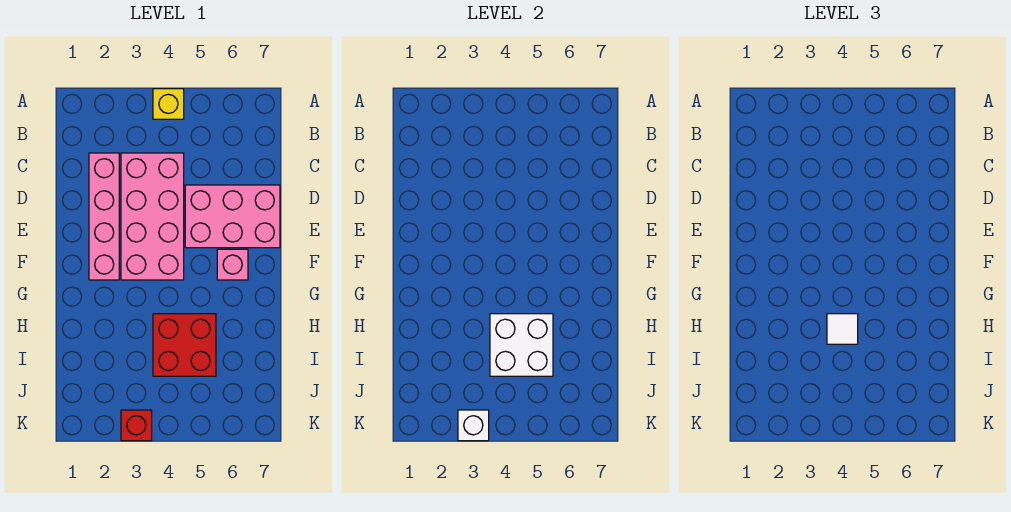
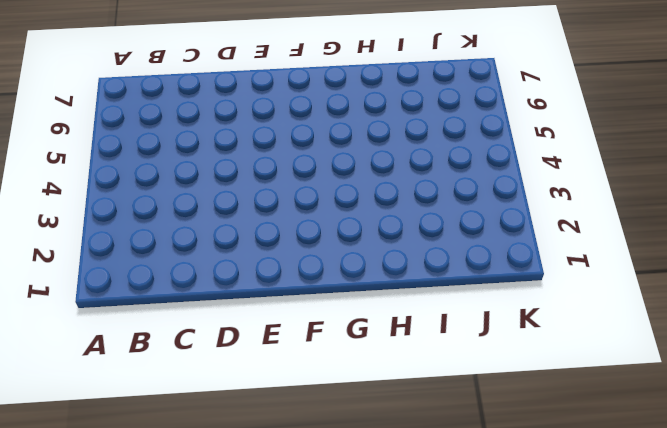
none -> yellow 1x1 brick [153,89,184,119]
none -> pink 1x4 brick [89,153,119,280]

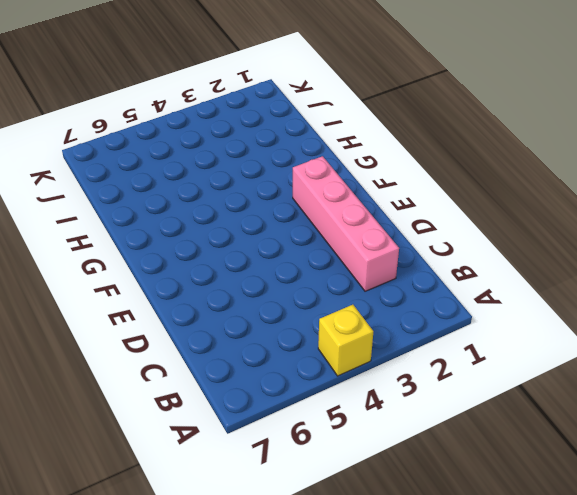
none -> pink 2x4 brick [121,153,184,280]
none -> pink 2x3 brick [185,185,280,248]

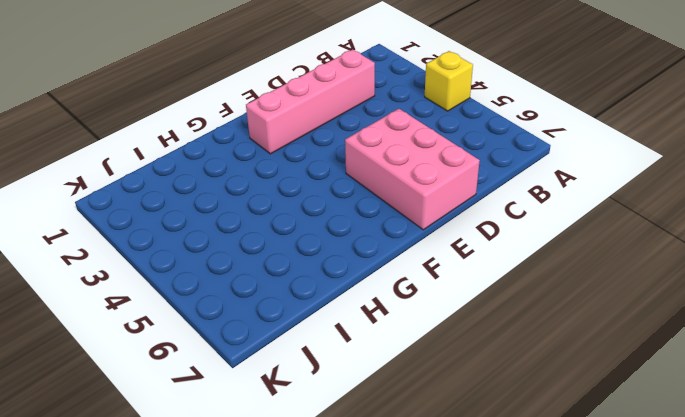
none -> pink 2x4 brick [121,153,184,280]
none -> pink 1x1 brick [217,249,248,280]

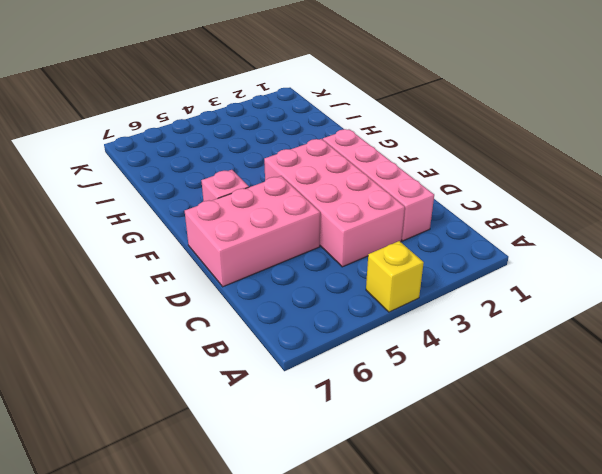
none -> red 2x2 brick [153,314,216,376]
none -> red 1x1 brick [121,410,152,441]

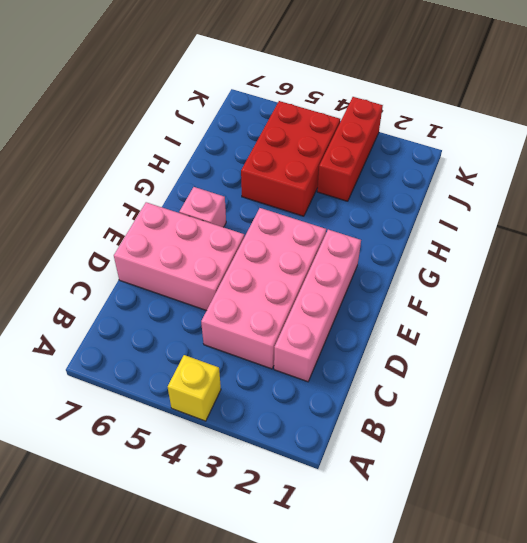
red 2x3 brick [241,101,340,216] -> red 2x2 brick [153,314,216,376]
red 1x3 brick [317,97,383,201] -> red 1x1 brick [121,410,152,441]
none -> white 2x2 brick [490,314,553,376]
none -> white 1x1 brick [458,410,489,441]

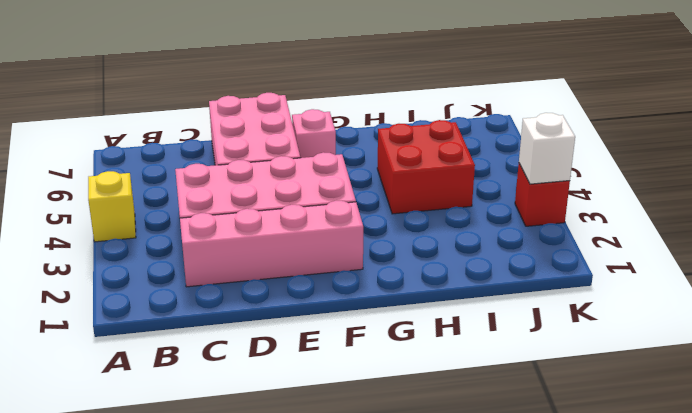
none -> white 2x2 brick [490,314,553,376]
none -> white 1x1 tile [827,314,858,344]

